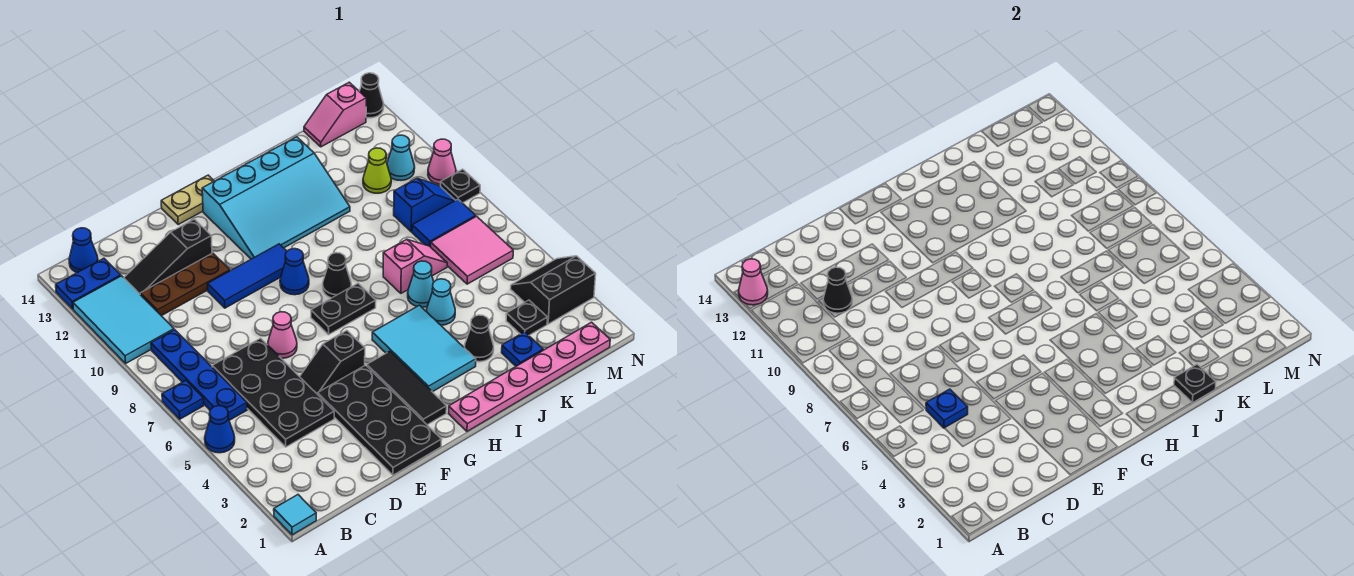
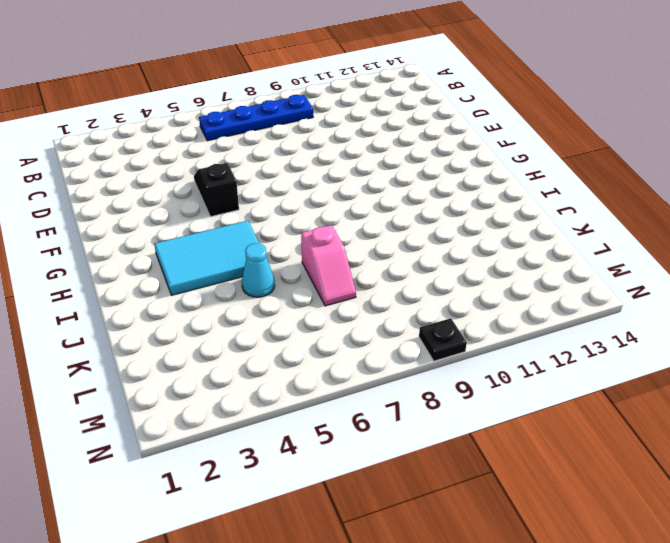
none -> cyan 1x1 tile [274,495,316,535]
none -> blue 1x1 cone [205,406,235,453]
none -> blue 1x1 plate [162,381,204,419]
none -> cyan 2x3 tile [73,276,174,363]

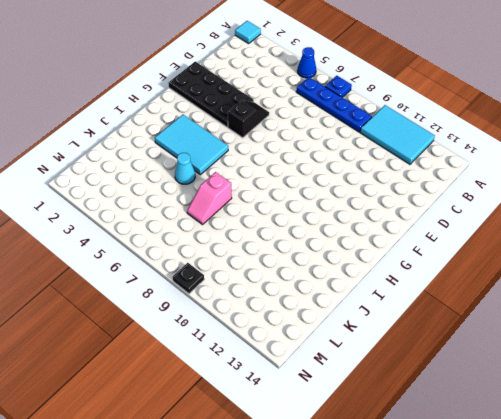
none -> blue 1x2 plate [56,258,121,309]
none -> blue 1x1 cone [69,228,98,273]
none -> black 2x4 plate [212,338,334,447]
none -> brown 1x3 plate [140,253,230,316]

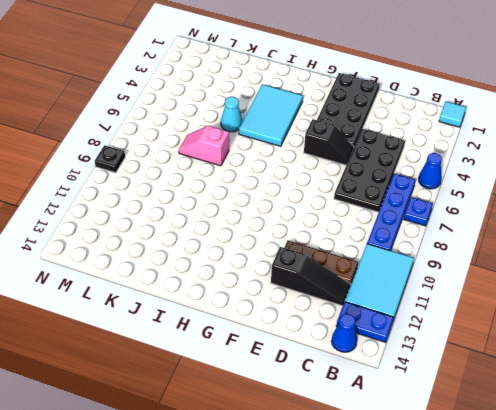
none -> pink 1x1 cone [268,312,297,358]
none -> blue 1x3 tile [208,244,287,308]
none -> tan 1x2 plate [161,175,214,224]
none -> black 1x3 tile [367,351,447,425]

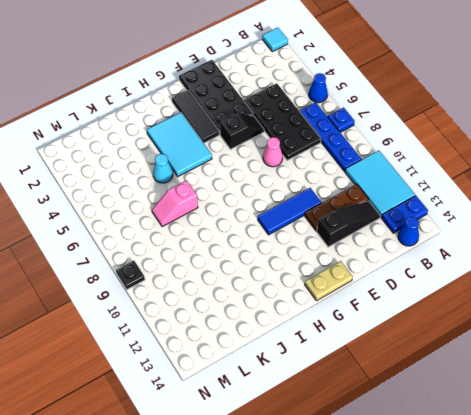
none -> black 1x2 plate [311,283,376,335]
none -> blue 1x1 cone [280,249,309,295]
none -> cyan 3x4 slope [202,137,350,259]
none -> pink 1x6 plate [449,322,610,431]

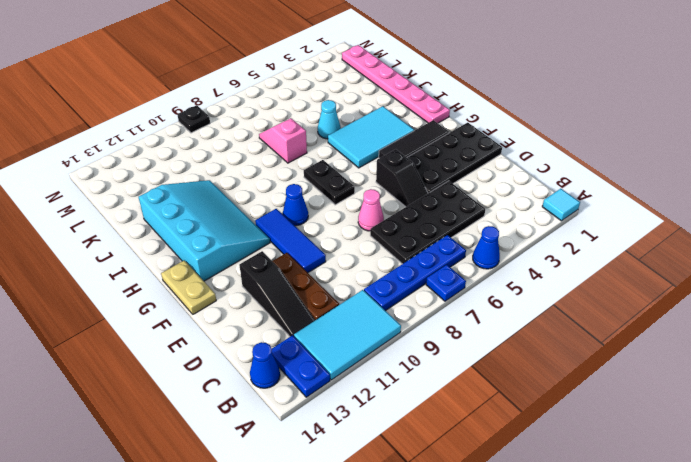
none -> black 1x1 cone [323,253,351,298]
none -> black 1x1 cone [464,315,494,362]
none -> cyan 1x1 cone [408,261,434,307]
none -> blue 1x1 plate [502,332,543,366]

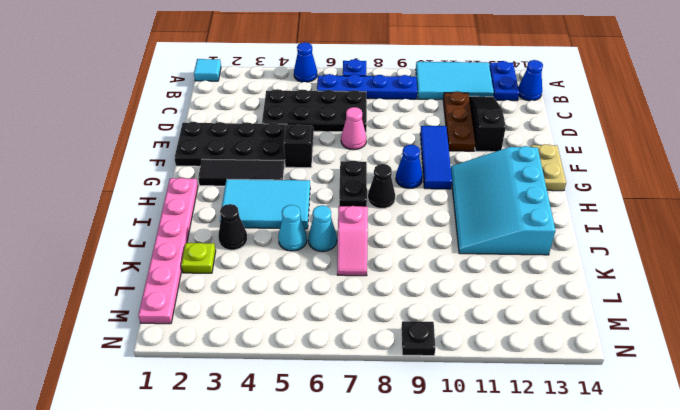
lime 1x1 plate [181,243,216,273] -> blue 1x1 plate [502,332,543,366]
none -> black 1x1 plate [506,300,547,335]
none -> pink 2x2 tile [431,216,513,284]
none -> blue 1x2 tile [412,199,476,247]
none -> blue 1x2 slope [394,178,455,232]

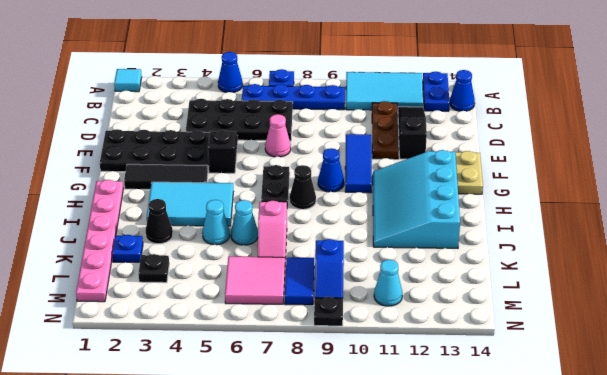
none -> lime 1x1 cone [363,148,391,193]
none -> pink 1x2 slope [304,82,366,147]
none -> black 2x2 slope [511,256,596,324]
none -> pink 1x1 cone [428,139,456,184]

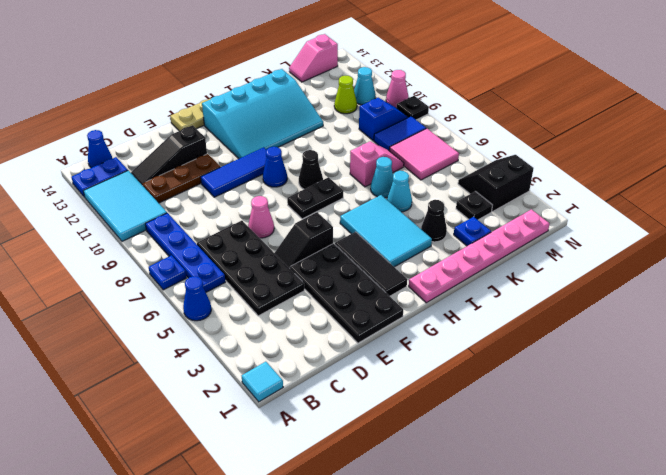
none -> black 1x1 cone [359,73,384,118]
none -> pink 1x1 cone [739,259,768,305]
none -> blue 1x1 plate [926,389,968,428]
none -> black 1x1 cone [823,267,852,313]

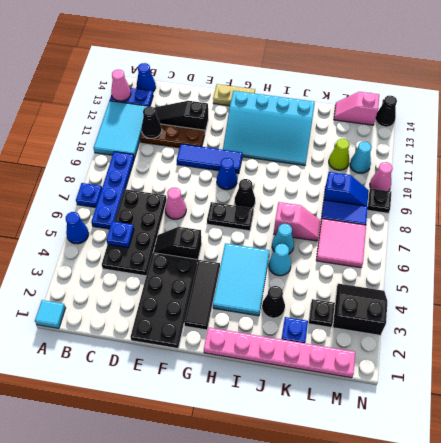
none -> black 1x1 plate [1174,364,1216,403]

